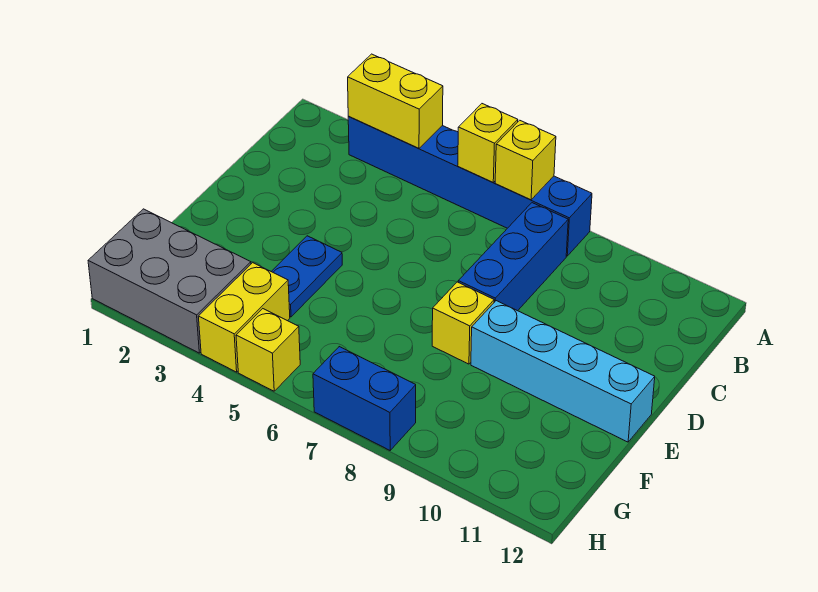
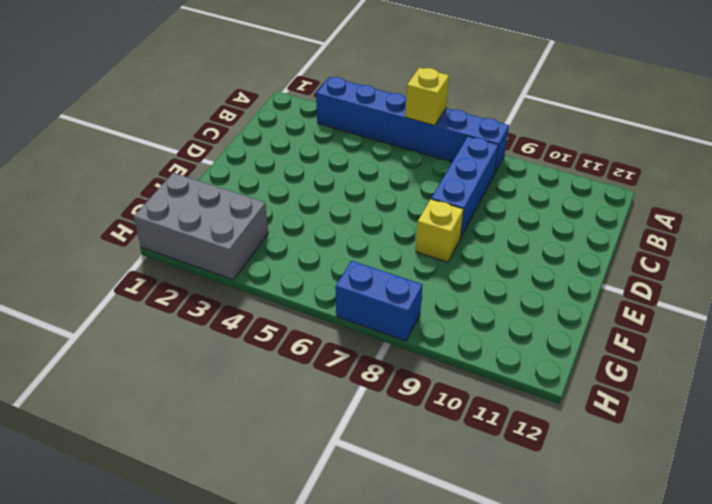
none -> blue 1x2 plate [271,236,342,317]
none -> cyan 1x4 brick [471,301,655,442]
none -> yellow 1x2 brick [198,263,290,372]

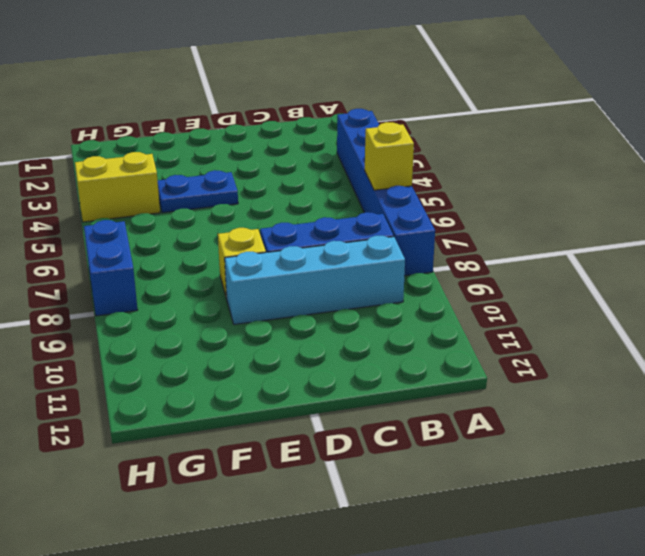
cyan 1x4 brick [225,236,405,325] -> cyan 1x4 brick turned to [471,301,655,442]
none -> grey 2x3 brick [88,209,251,353]
none -> yellow 1x1 brick [236,309,300,391]
none -> yellow 1x2 brick [348,54,443,148]

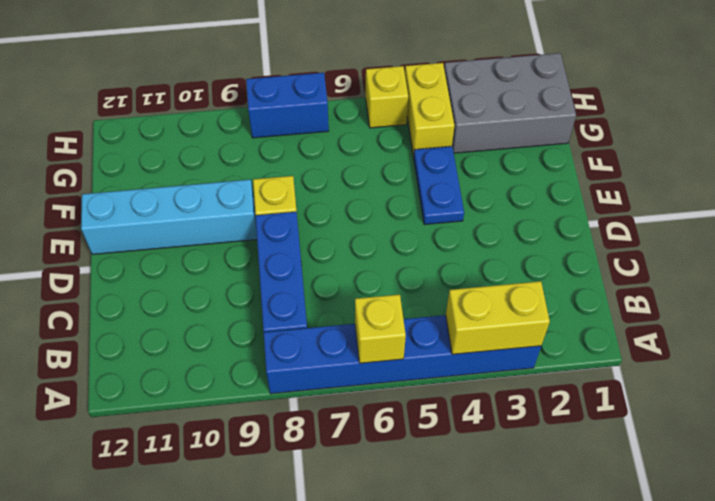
none -> yellow 1x1 brick [495,120,556,200]

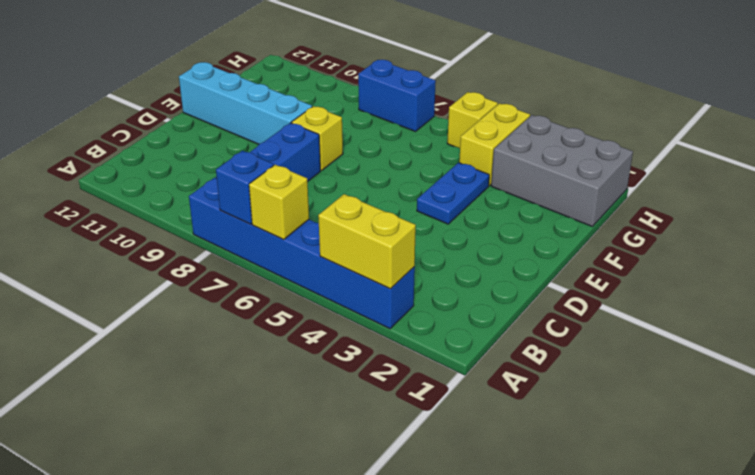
blue 1x1 brick [216,151,274,224] -> yellow 1x1 brick [495,120,556,200]

